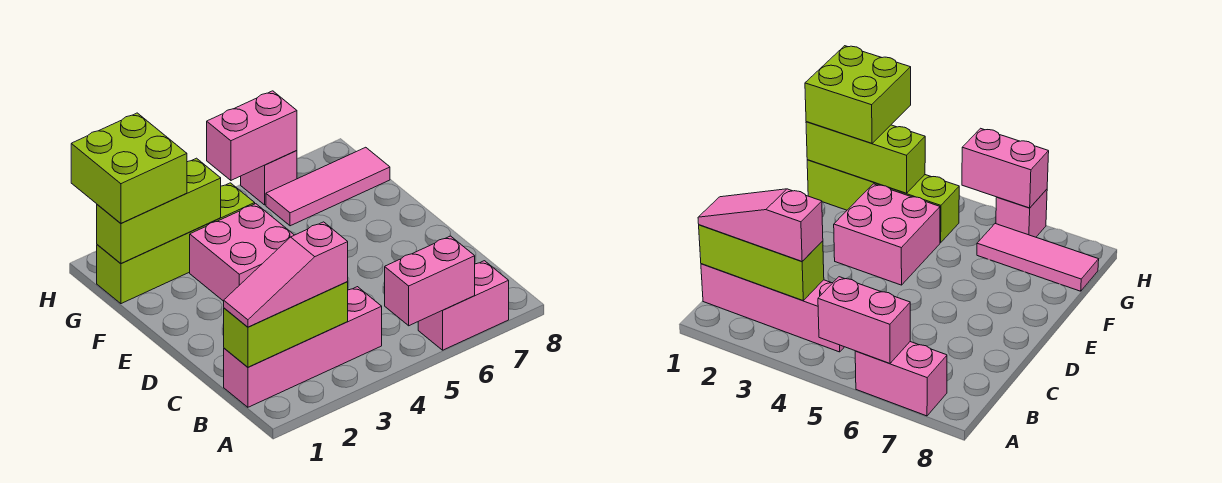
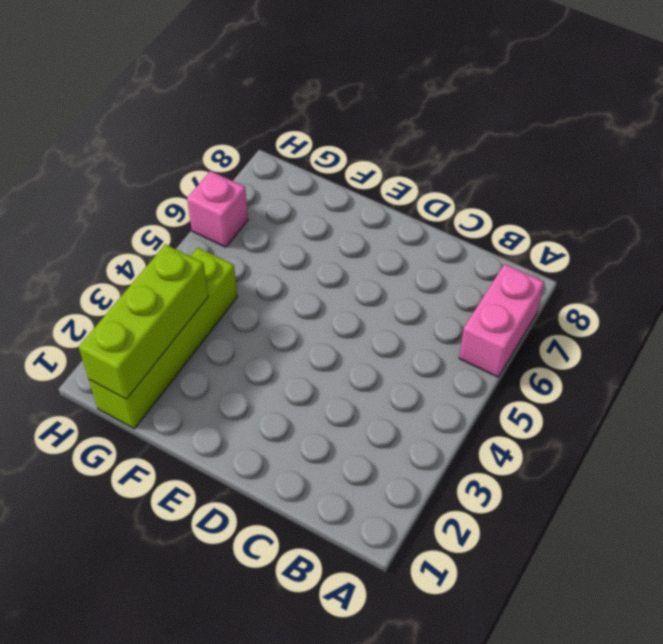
none -> pink 1x4 brick [224,287,382,407]
none -> pink 2x2 brick [190,204,294,301]
none -> pink 1x3 tile [266,147,390,226]

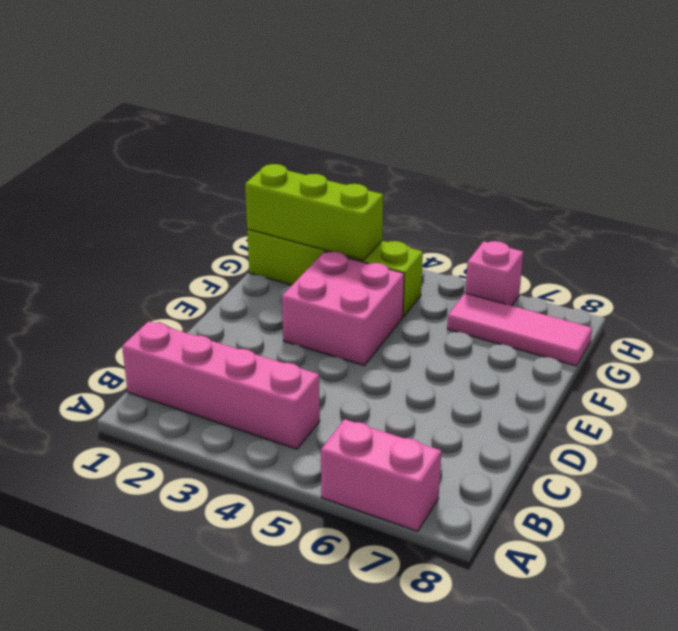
none -> pink 1x2 brick [385,236,475,326]
none -> lime 1x3 brick [224,281,348,367]
none -> pink 1x2 brick [207,91,297,180]

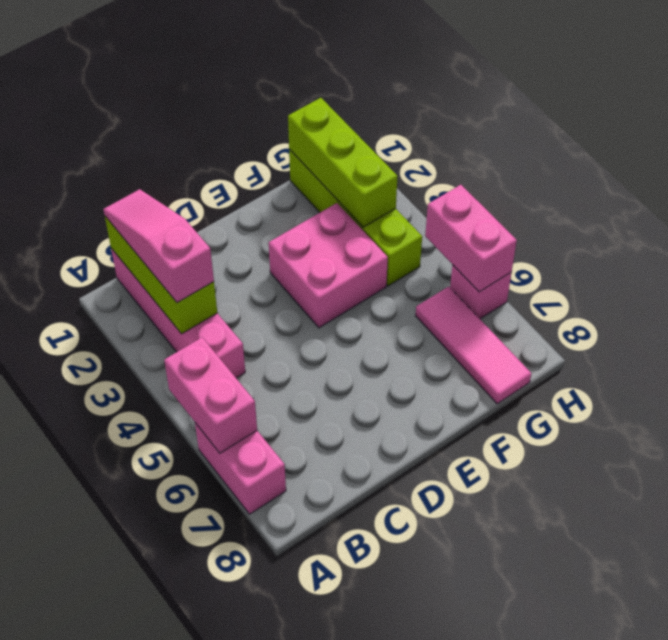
none -> lime 2x2 brick [71,113,187,223]

